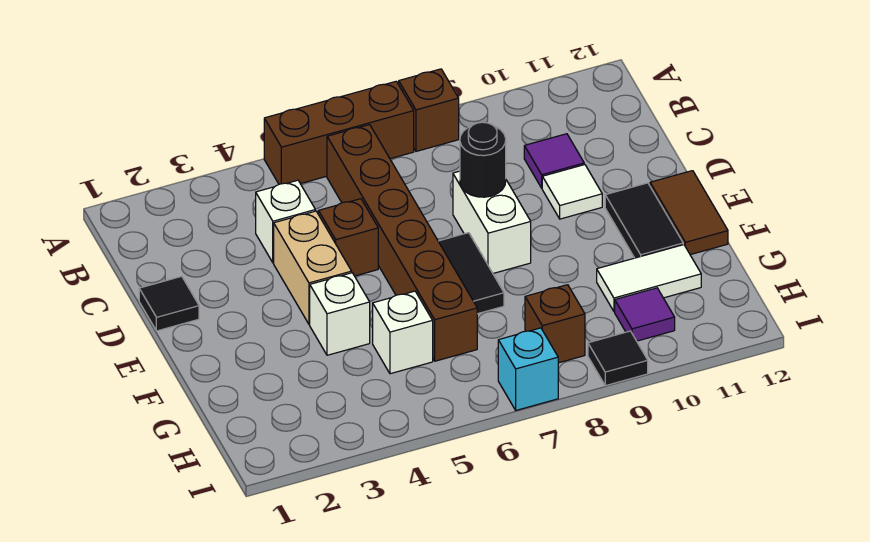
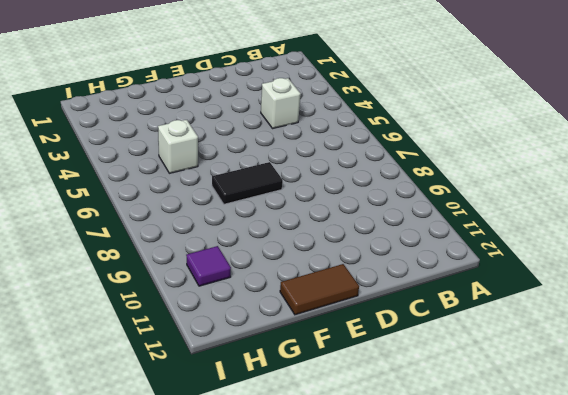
none -> brown 1x3 brick [264,81,414,184]
none -> brown 1x1 brick [399,69,459,151]
none -> brown 1x6 brick [327,125,477,361]

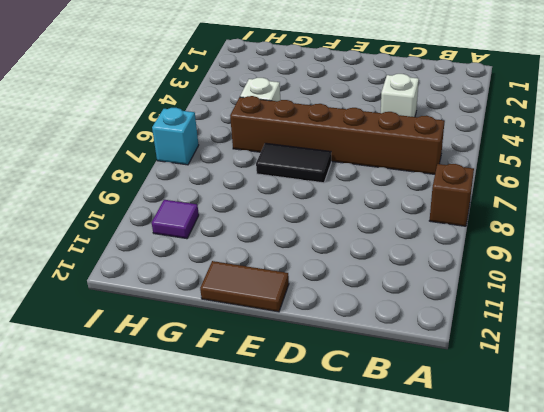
none -> brown 1x3 brick [264,81,414,184]
none -> purple 1x1 tile [524,134,584,188]
none -> black 1x1 tile [139,276,199,331]

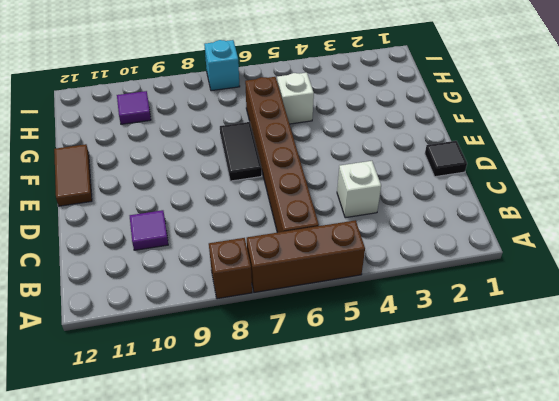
none -> tan 1x2 brick [274,211,352,324]
none -> brown 1x1 brick [318,199,378,276]
none -> white 1x2 brick [453,171,531,273]

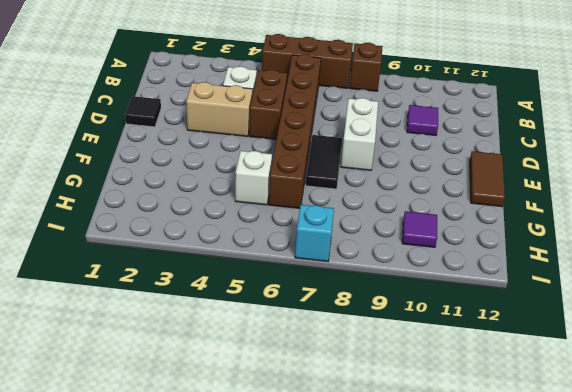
brown 1x2 brick [249,70,287,139] -> brown 1x1 brick [318,199,378,276]
tan 1x2 brick [186,82,253,136] -> tan 1x2 brick turned to [274,211,352,324]
none -> white 1x1 tile [542,165,602,219]
none -> black 1x2 tile [605,183,683,258]
none -> white 1x1 brick [310,273,370,355]

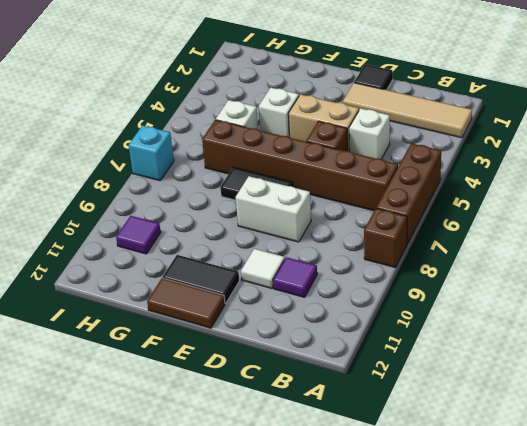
tan 1x4 tile [343,83,472,138] -> none
none -> white 1x2 tile [597,245,701,312]
none -> brown 1x1 brick [525,285,585,363]
none -> black 1x1 tile [588,331,648,386]

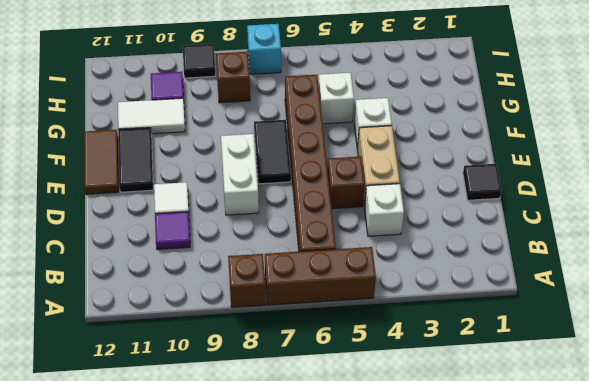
none -> black 1x1 round brick [460,122,506,197]

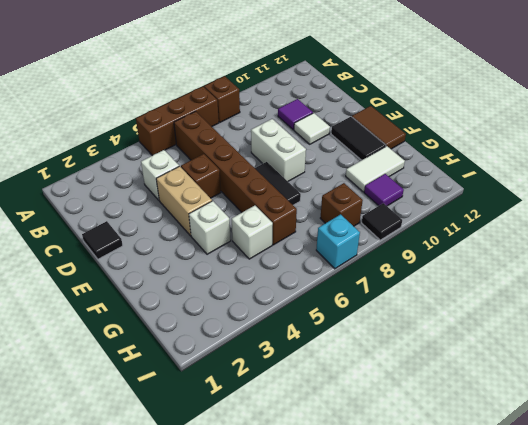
none -> black 1x1 round brick [460,122,506,197]

